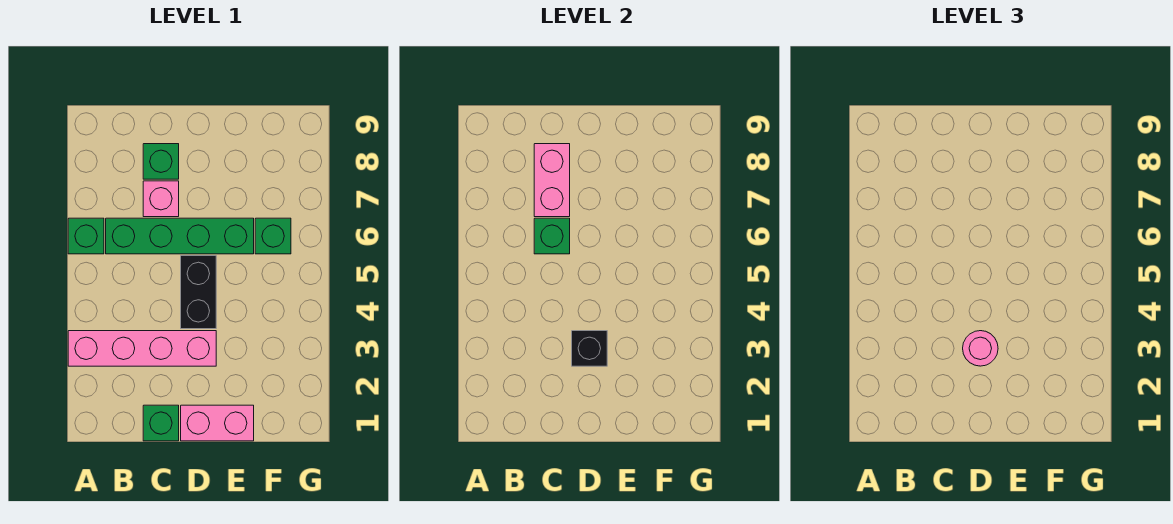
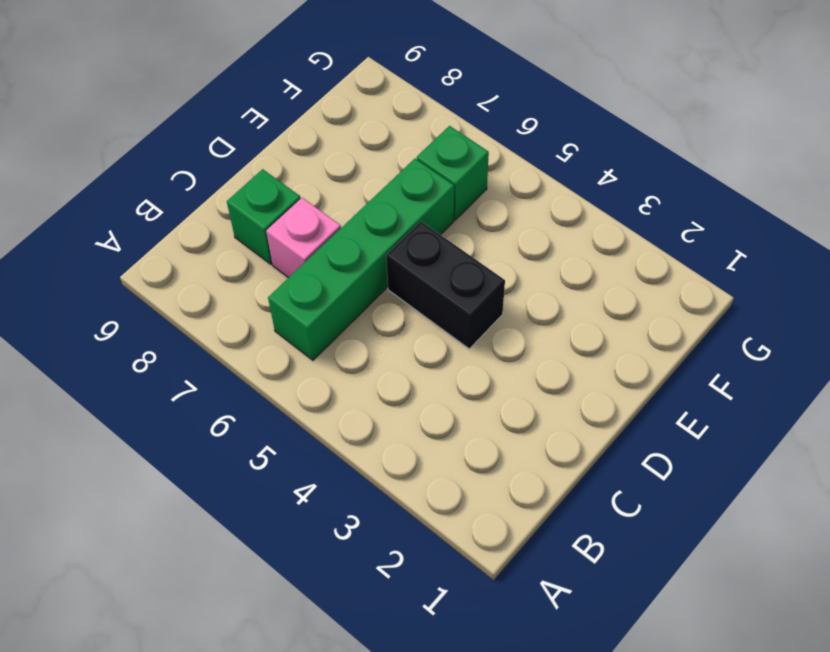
none -> pink 1x4 brick [68,331,216,366]
none -> green 1x1 brick [68,218,104,254]
none -> green 1x1 brick [143,405,179,441]

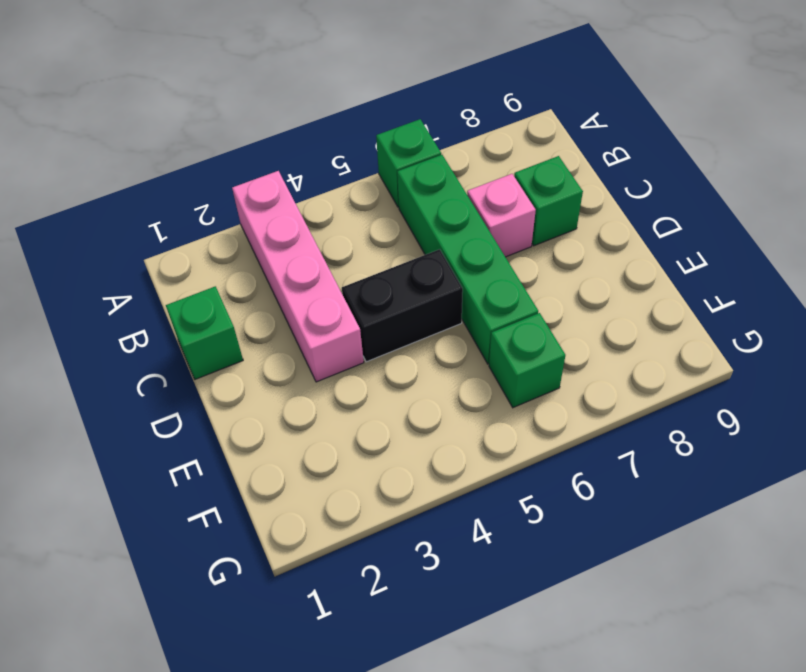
none -> pink 1x2 brick [181,405,254,441]
none -> green 1x1 brick [534,218,570,254]
none -> pink 1x2 brick [534,144,570,217]

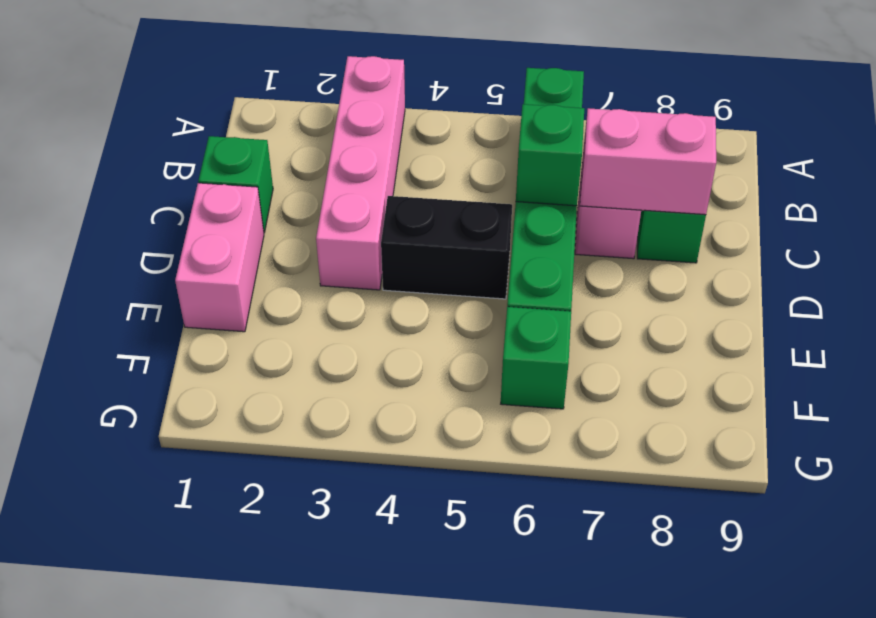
none -> black 1x1 brick [572,331,607,366]
none -> pink 1x1 round brick [963,331,998,366]

